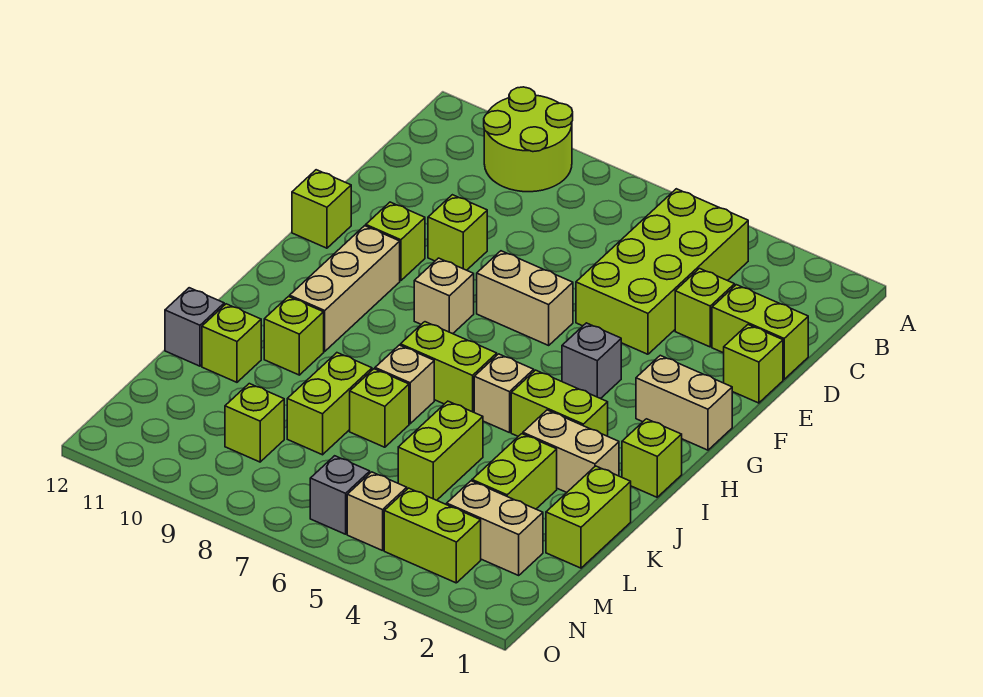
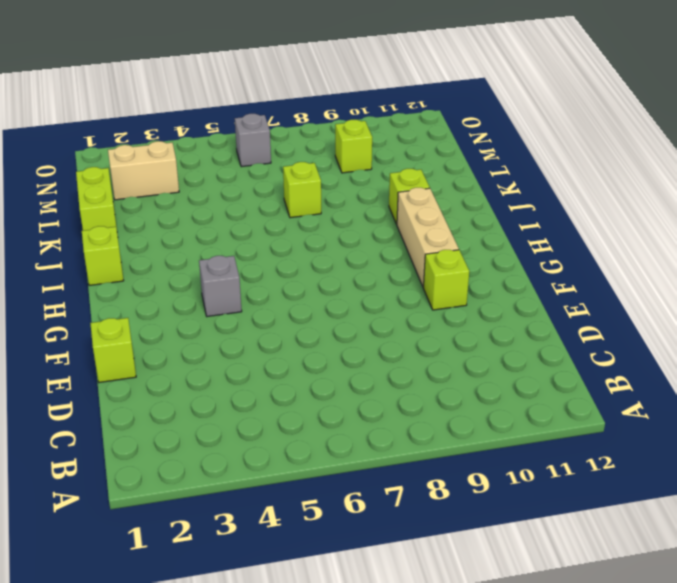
none -> lime 2x2 round brick [484,87,573,192]
none -> lime 2x4 brick [576,189,748,354]
none -> lime 1x2 brick [712,285,808,379]
none -> lime 1x1 brick [675,268,735,347]

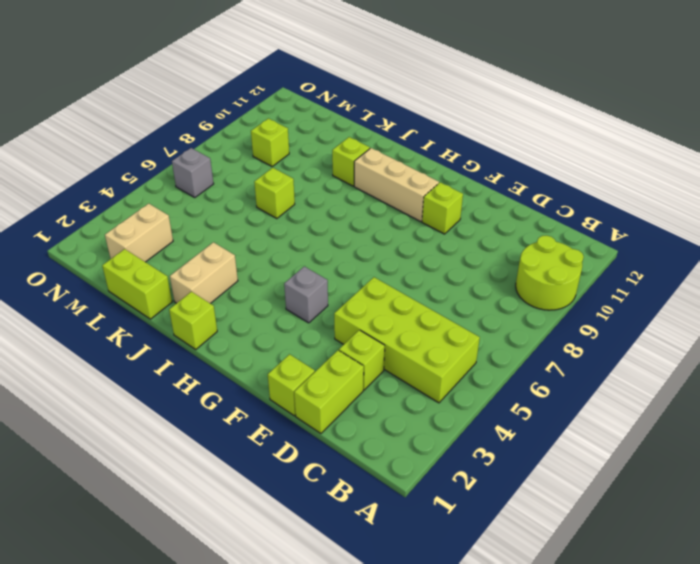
none -> lime 1x1 brick [428,195,487,270]
none -> tan 1x2 brick [477,251,573,345]
none -> lime 1x1 brick [292,170,351,248]
none -> tan 1x2 brick [636,355,732,450]

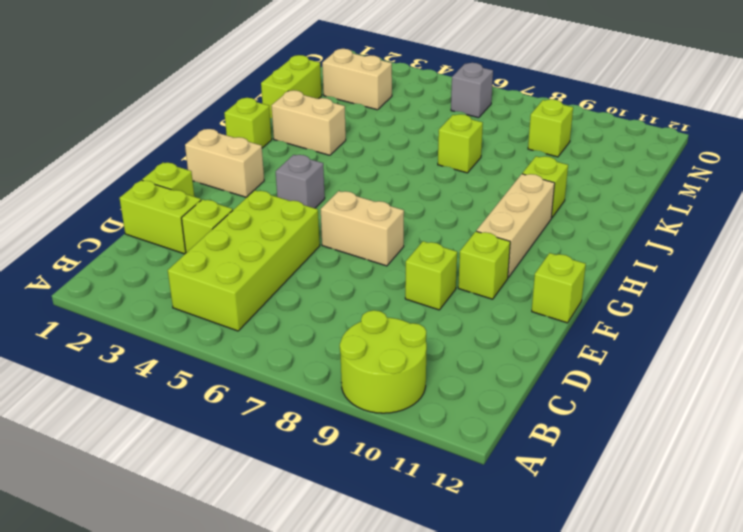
none -> tan 1x1 brick [414,258,474,334]
none -> lime 1x2 brick [511,370,608,436]
none -> tan 1x1 brick [474,354,534,433]
none -> lime 1x2 brick [400,322,497,412]

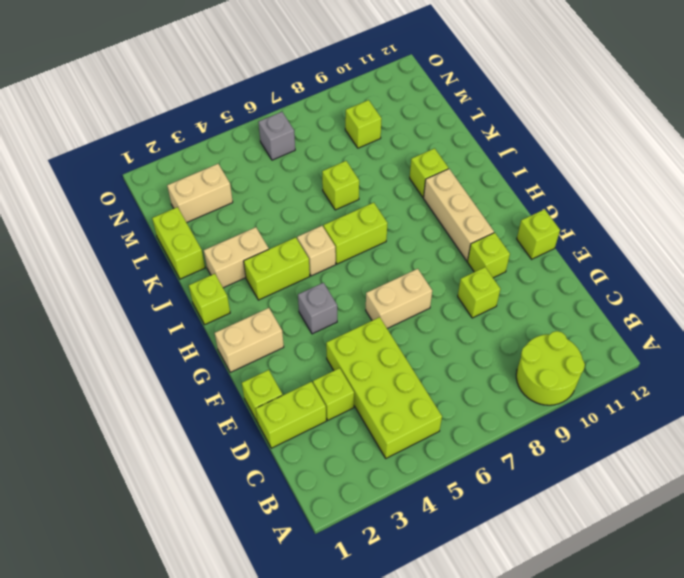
none -> tan 1x1 brick [414,258,474,334]
none -> tan 1x1 brick [375,345,434,424]
none -> lime 1x2 brick [472,434,557,509]
none -> lime 1x2 brick [398,401,483,500]

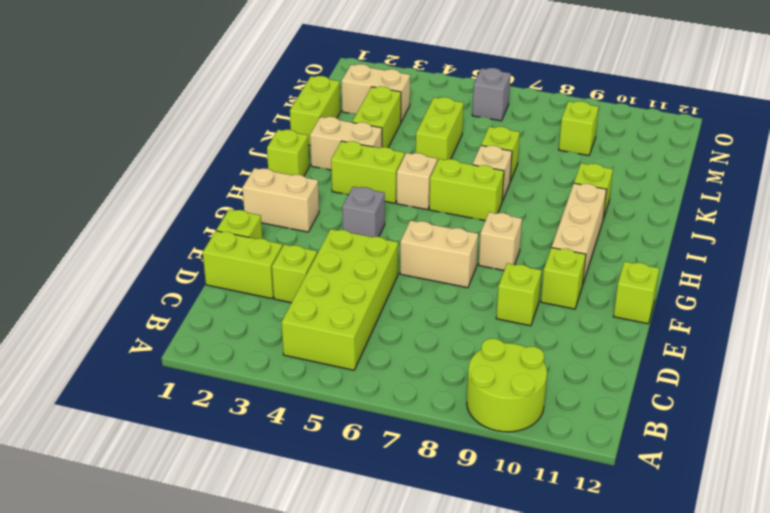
none -> lime 1x2 brick [287,353,372,455]
none -> lime 1x1 brick [202,304,261,382]
none -> grey 1x1 brick [165,288,224,366]
none -> lime 1x2 brick [384,488,481,583]

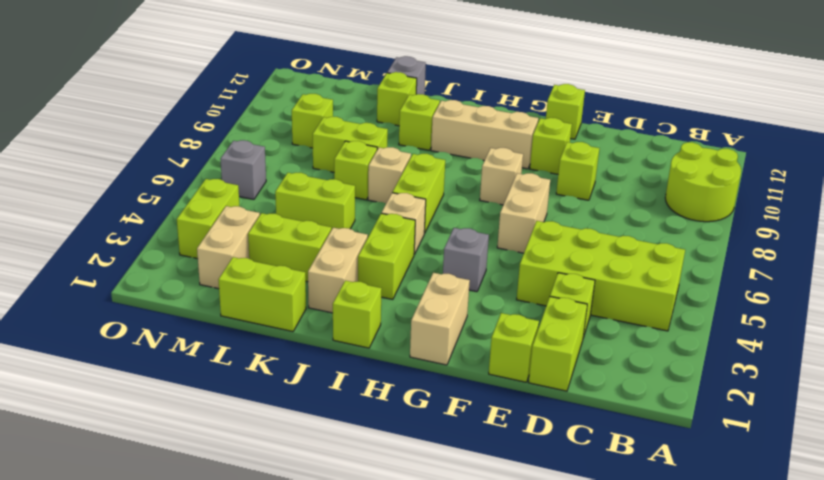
none -> tan 1x1 brick [347,472,407,551]

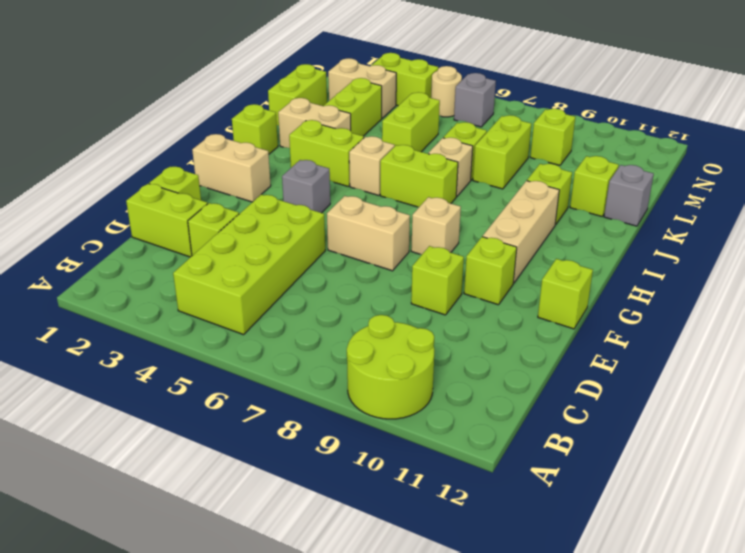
tan 1x1 round brick [431,66,462,117] -> tan 1x1 brick [347,472,407,551]

